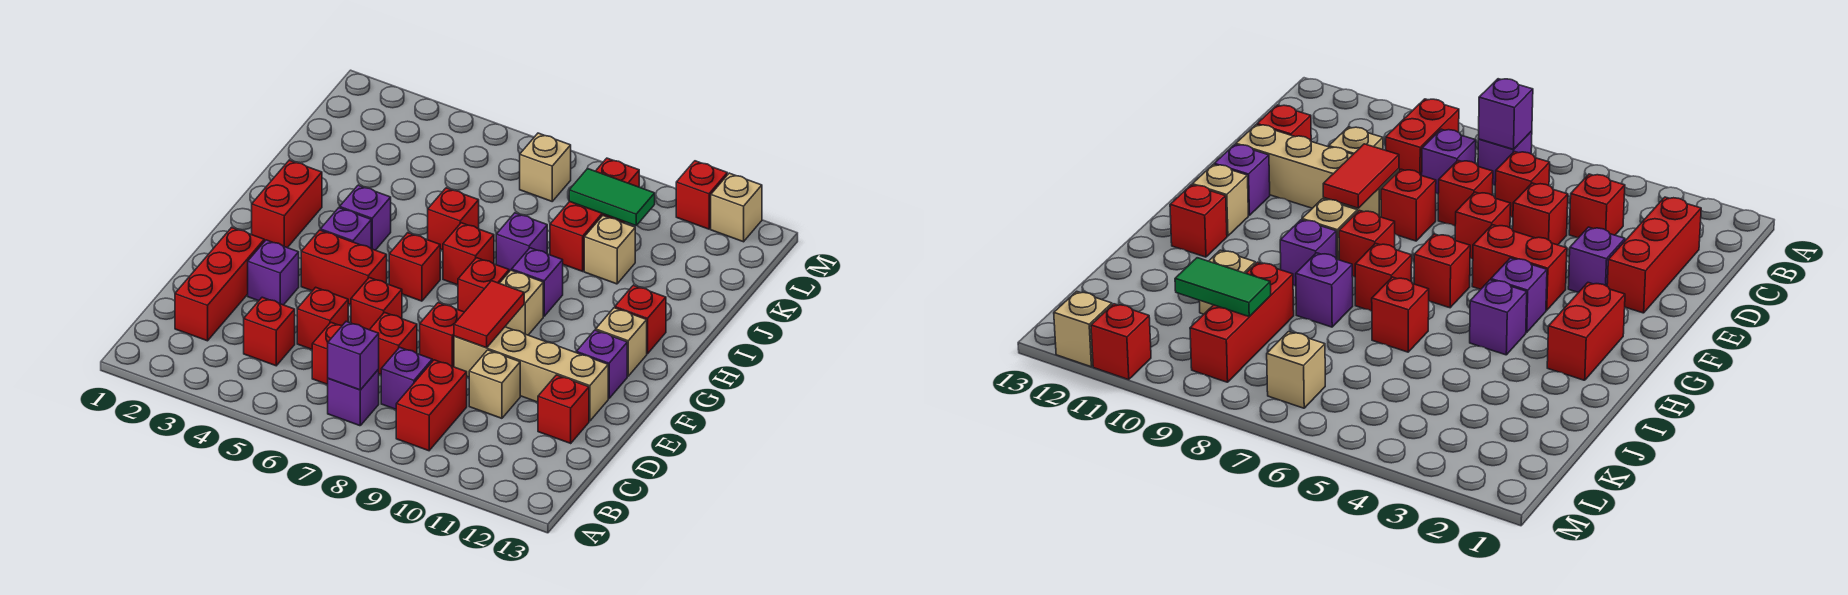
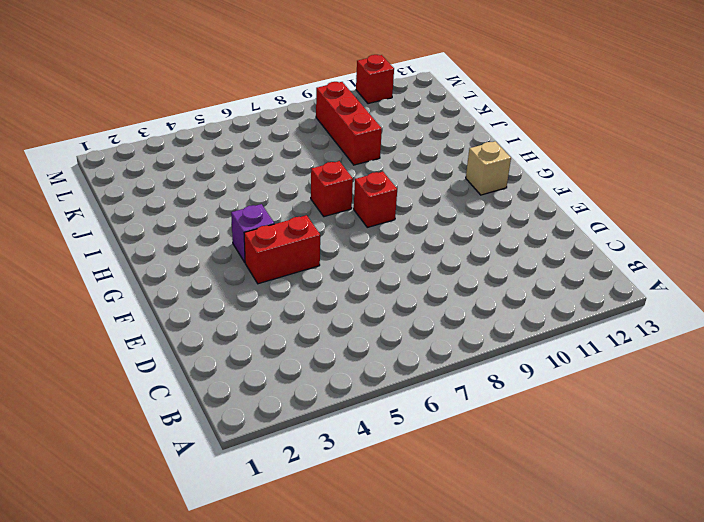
none -> purple 1x1 brick [328,369,379,426]
none -> red 1x2 brick [396,360,467,451]
none -> red 1x3 brick [175,227,264,341]
none -> red 1x1 brick [244,297,295,366]

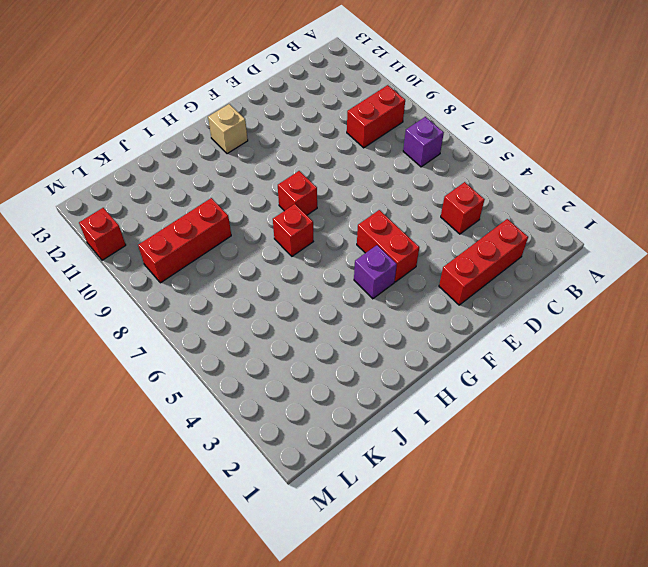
none -> red 1x1 brick [312,323,342,385]
none -> purple 1x1 brick [381,347,432,409]
none -> red 1x1 brick [297,287,348,349]
none -> red 1x1 brick [370,313,417,374]

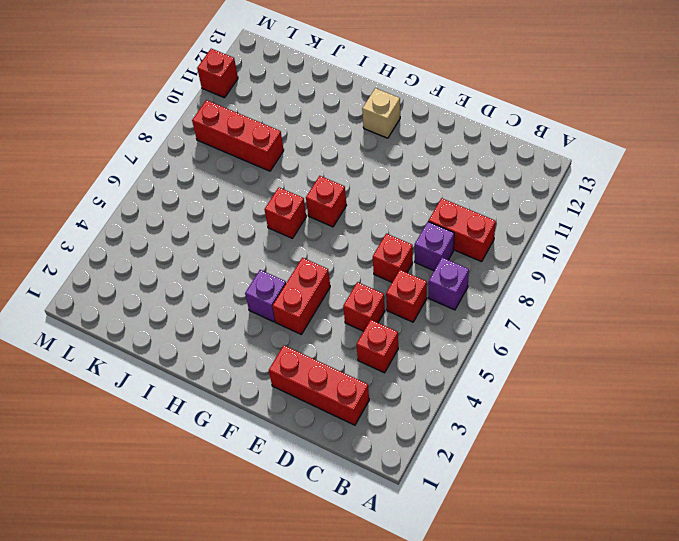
none -> tan 1x1 brick [469,350,520,418]
none -> red 1x1 brick [538,375,589,443]
none -> purple 1x1 brick [248,240,299,305]
none -> red 1x1 brick [351,278,402,330]

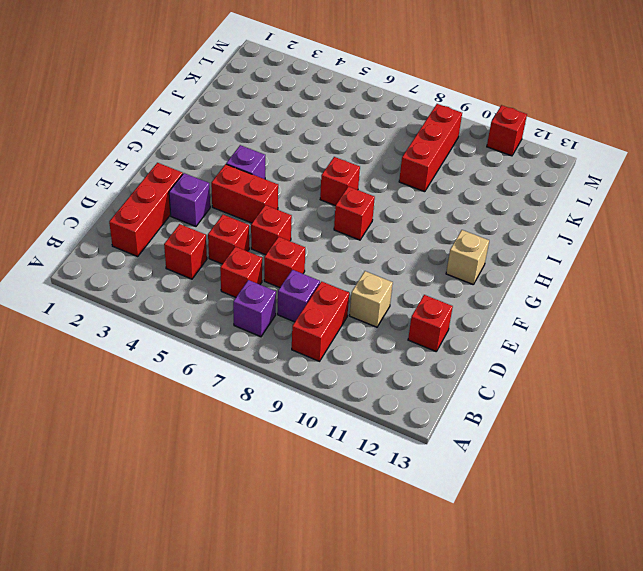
none -> red 1x1 brick [420,303,464,367]
none -> tan 1x4 brick [454,327,608,421]
none -> purple 1x1 brick [576,330,627,399]
none -> red 1x2 brick [252,160,322,248]

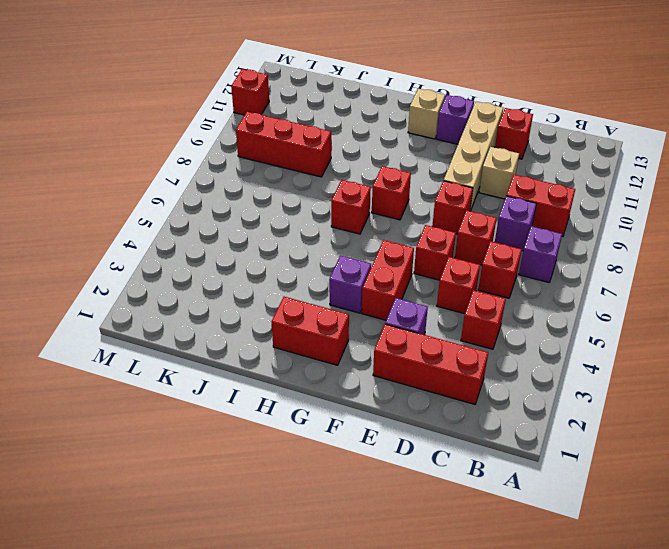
none -> red 1x1 brick [389,233,440,301]
none -> tan 1x1 brick [500,270,543,335]
none -> purple 1x1 brick [340,185,391,250]
none -> purple 1x1 brick [512,248,563,316]

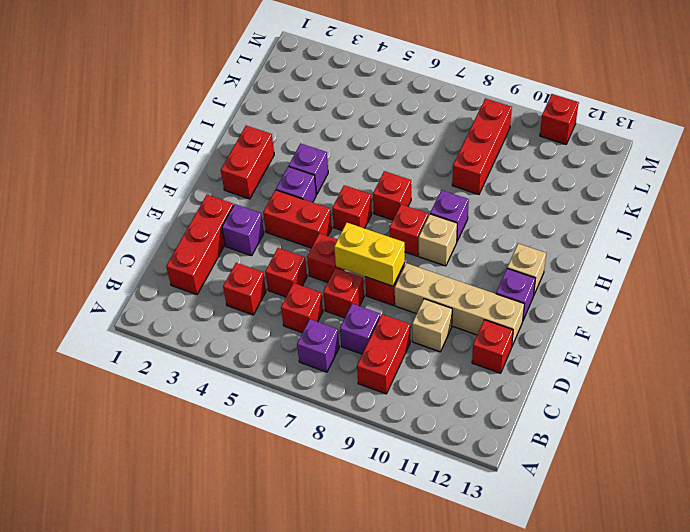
yellow 1x2 brick [334,223,405,286] -> none
none -> red 1x1 brick [615,285,666,354]
none -> red 1x1 brick [428,188,479,250]
none -> purple 1x1 brick [496,213,547,272]
none -> tan 1x1 brick [584,216,635,284]

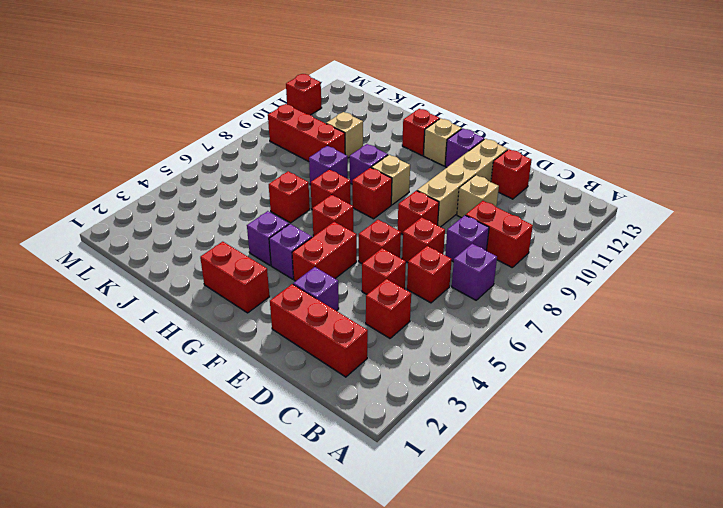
none -> tan 1x1 brick [520,133,571,201]
none -> tan 1x1 brick [711,173,762,242]
none -> purple 1x1 brick [328,322,379,390]
none -> red 1x2 tile [454,281,524,348]

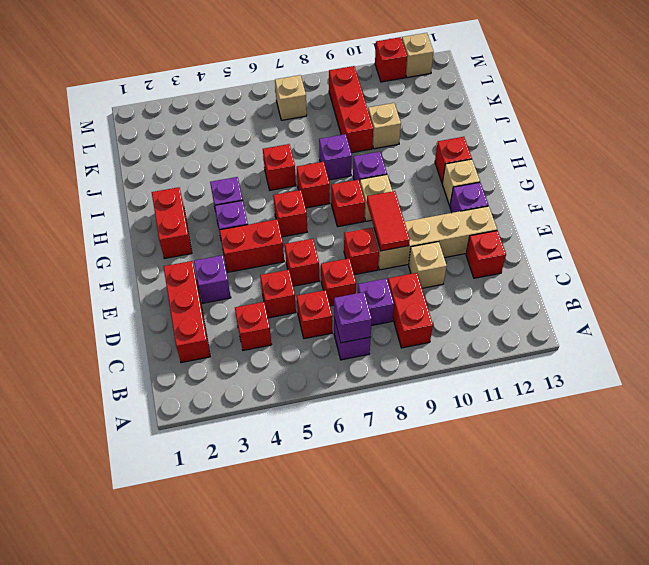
none -> green 1x2 tile [569,169,655,226]

